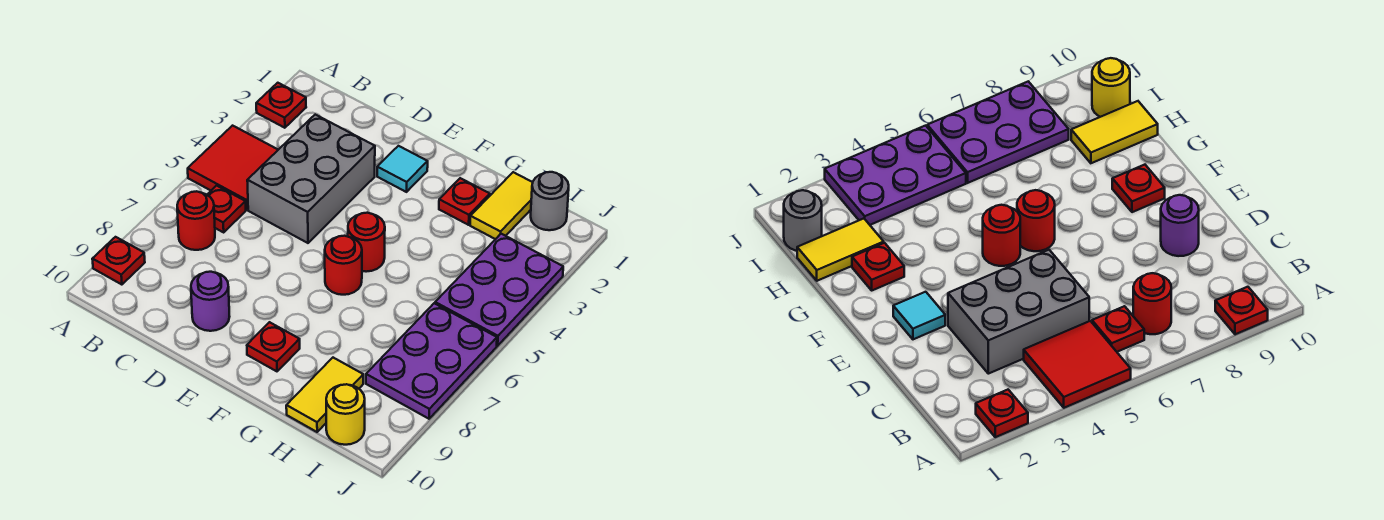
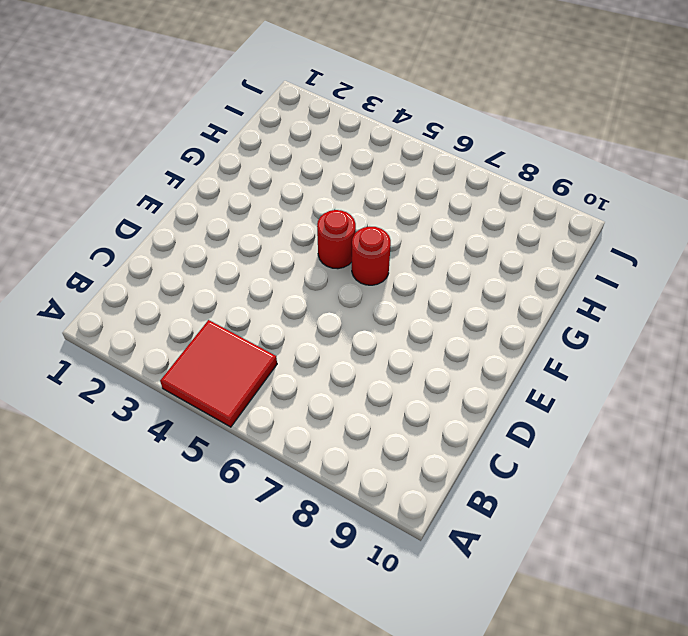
none -> red 1x1 plate [256,83,306,128]
none -> red 1x1 plate [92,237,145,285]
none -> red 1x1 plate [207,186,246,232]

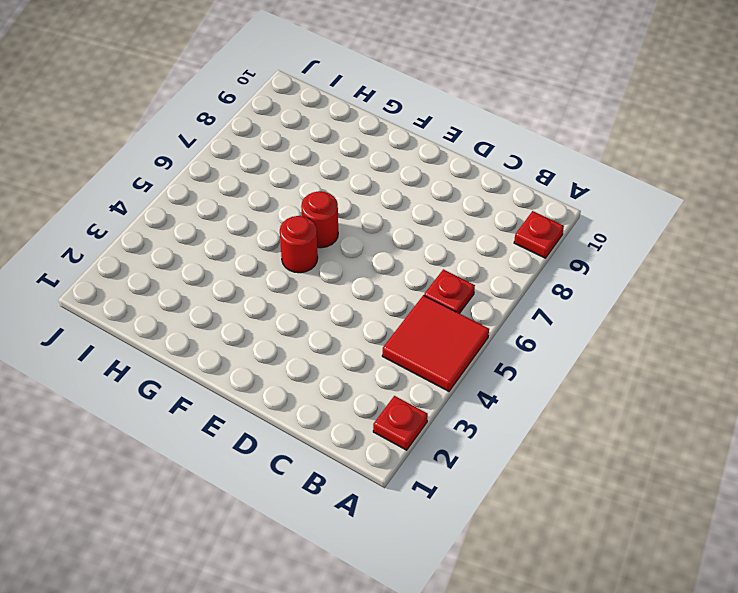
none -> red 1x1 round brick [177,191,215,250]
none -> grey 2x3 brick [247,115,375,243]
none -> purple 1x1 round brick [191,272,230,331]

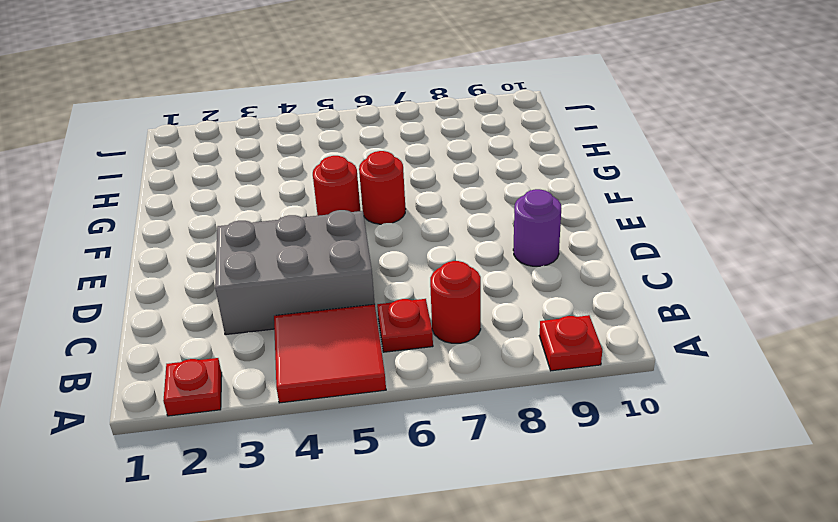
none -> cyan 1x1 tile [377,146,428,192]
none -> red 1x1 plate [247,322,300,371]
none -> red 1x1 plate [439,178,490,225]

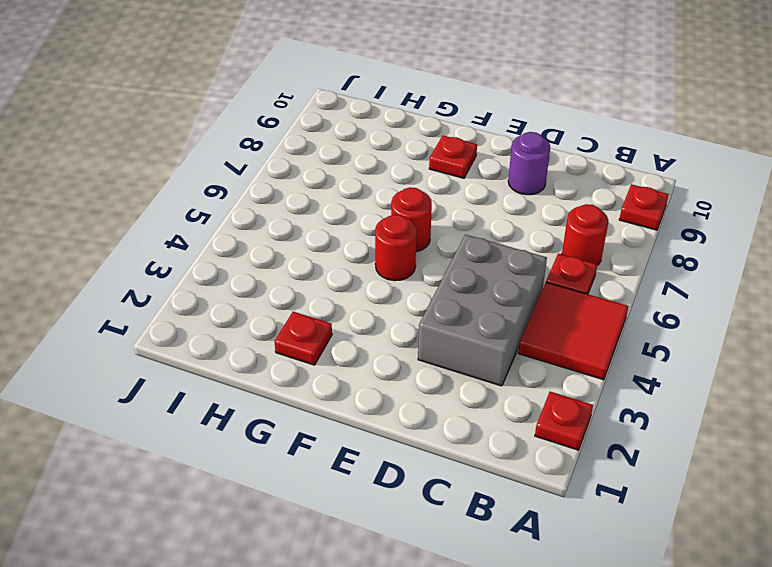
none -> cyan 1x1 tile [377,146,428,192]
none -> yellow 1x2 tile [470,172,533,239]
none -> yellow 1x2 tile [286,358,363,432]

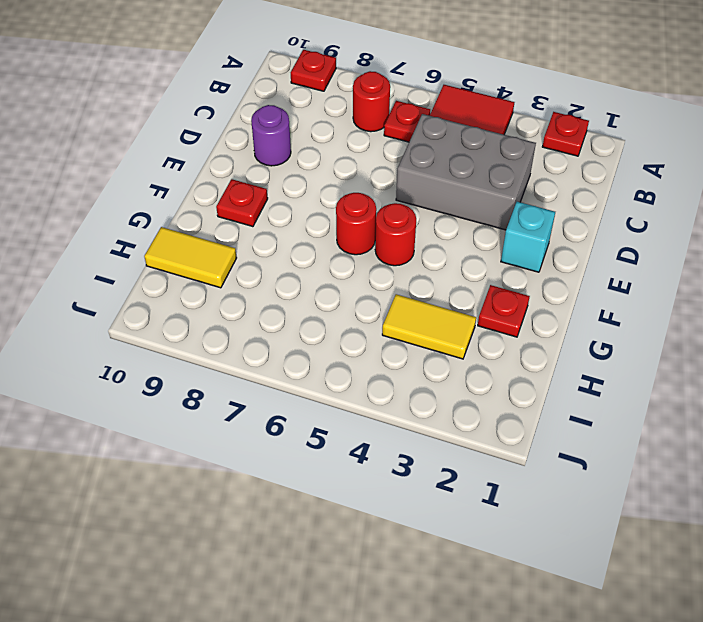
cyan 1x1 brick [501,202,555,272] -> cyan 1x1 tile [377,146,428,192]
yellow 1x2 tile [382,294,476,359] -> yellow 1x2 tile moved to [470,172,533,239]
none -> grey 1x1 round brick [531,172,569,230]
none -> purple 2x3 plate [435,234,563,346]
none -> purple 2x3 plate [366,303,497,419]

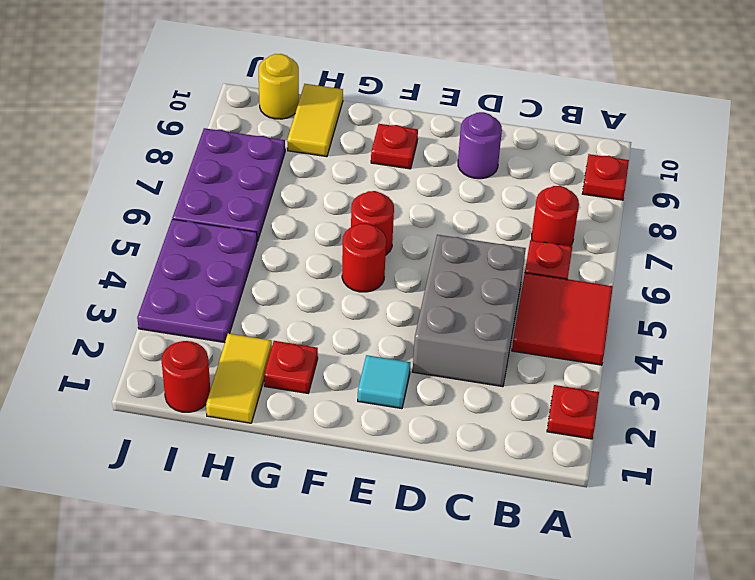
red 1x1 round brick [162,341,210,412] -> grey 1x1 round brick [531,172,569,230]

